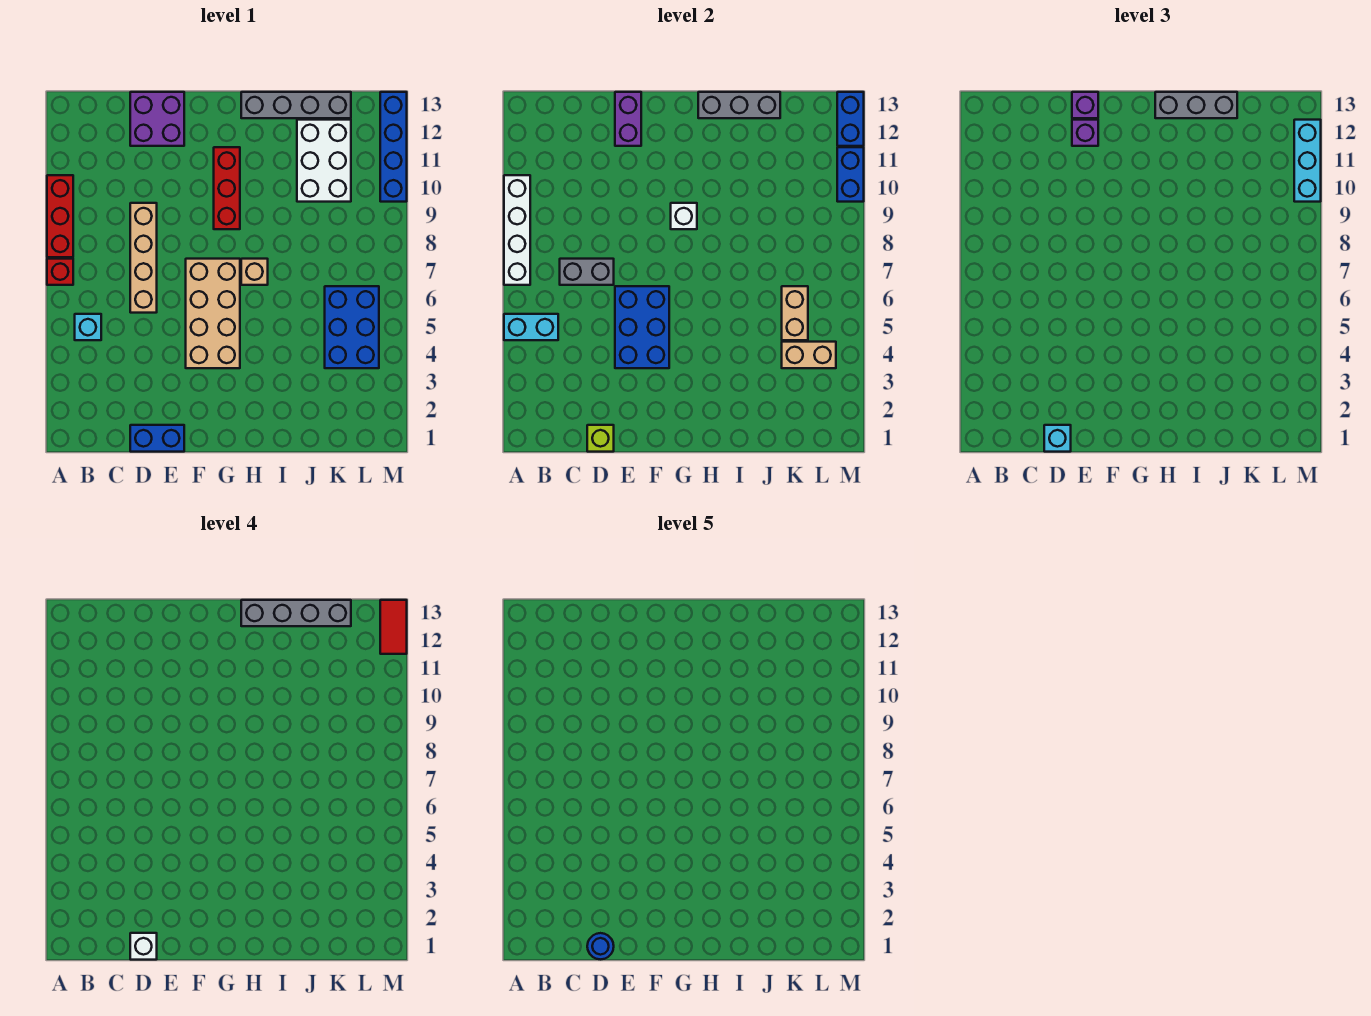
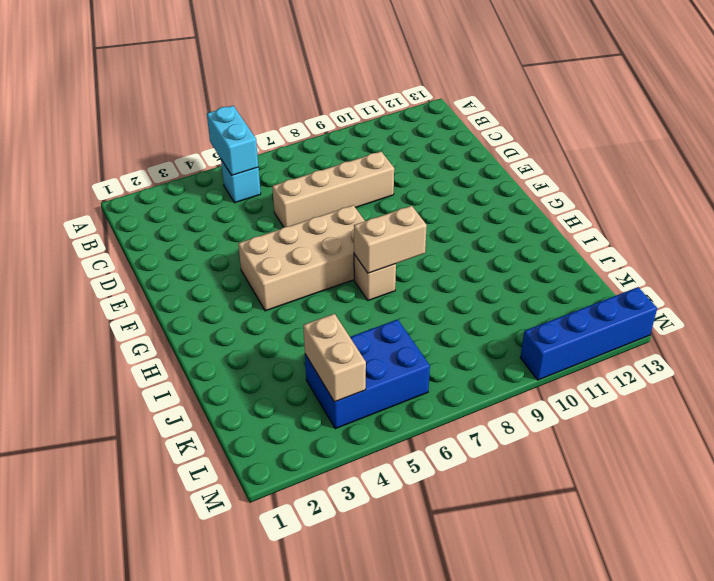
tan 1x2 brick [354,206,427,273] -> tan 1x2 brick moved to [782,286,808,340]
none -> red 1x1 brick [47,259,73,285]
none -> red 1x3 brick [47,175,73,257]
none -> blue 1x2 brick [130,425,184,452]
none -> purple 2x2 brick [130,92,184,146]

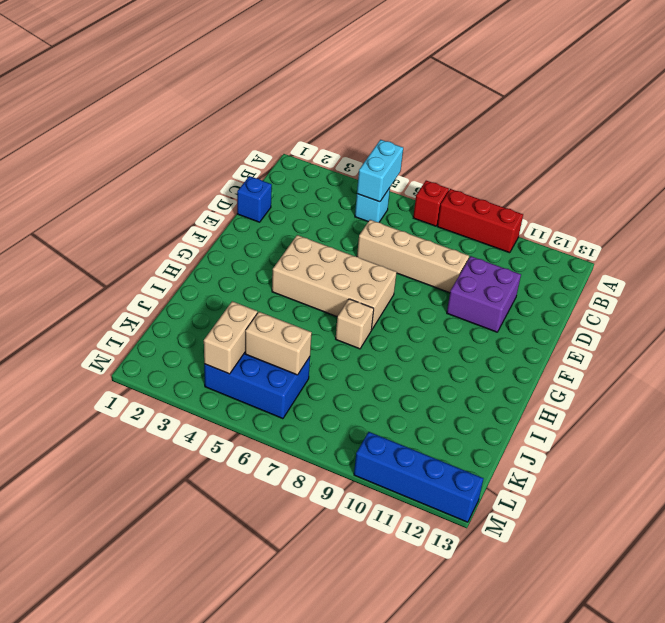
blue 1x1 brick [237,176,272,222] -> blue 1x2 brick [130,425,184,452]
purple 2x2 brick [447,256,521,332] -> purple 2x2 brick moved to [130,92,184,146]
none -> red 1x3 brick [214,147,240,229]
none -> grey 1x4 brick [241,92,351,118]
none -> white 2x3 brick [297,120,351,202]
none -> white 1x4 brick [504,175,530,285]

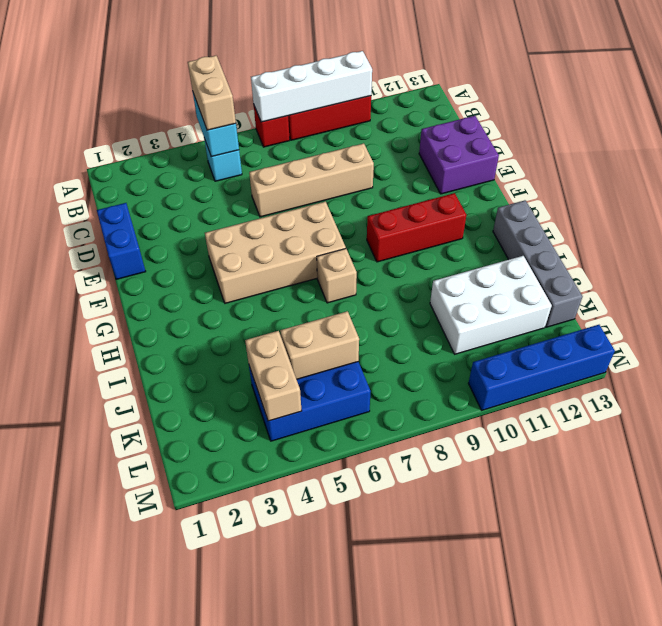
tan 1x2 brick [188,56,236,130] -> none
none -> grey 1x2 brick [560,259,614,285]
none -> lime 1x1 brick [587,425,614,452]
none -> blue 2x3 brick [615,286,669,368]
none -> purple 1x2 brick [615,92,641,146]

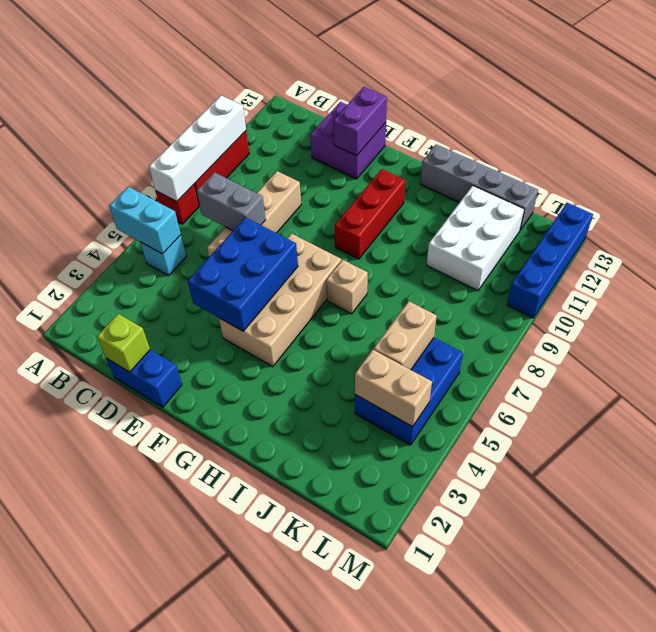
none -> white 1x1 brick [671,203,697,229]
none -> grey 1x3 brick [698,92,780,118]
none -> blue 1x2 brick [837,147,864,202]
none -> blue 1x2 brick [837,92,864,146]

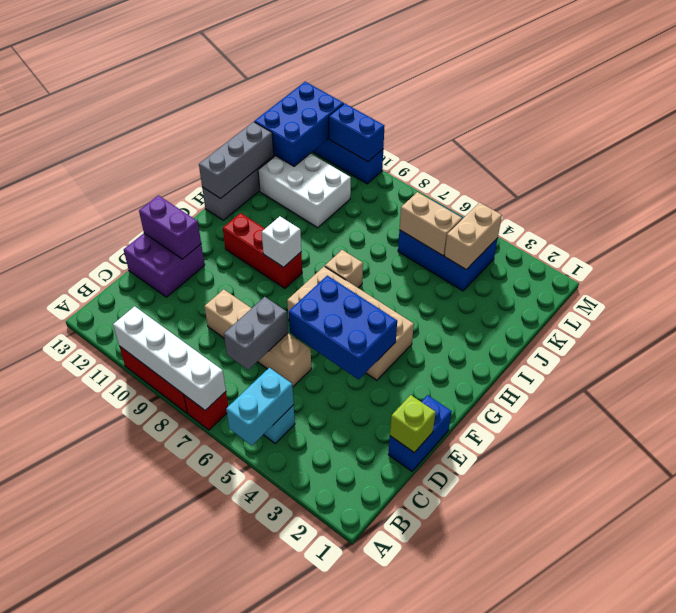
blue 2x3 brick [254,82,344,166] -> blue 1x2 brick [837,92,864,146]
none -> cyan 1x1 brick [1044,425,1071,452]
none -> purple 1x1 brick [1072,120,1098,146]
none -> purple 1x1 brick [1072,92,1098,118]
none -> grey 1x3 brick [1155,92,1237,118]

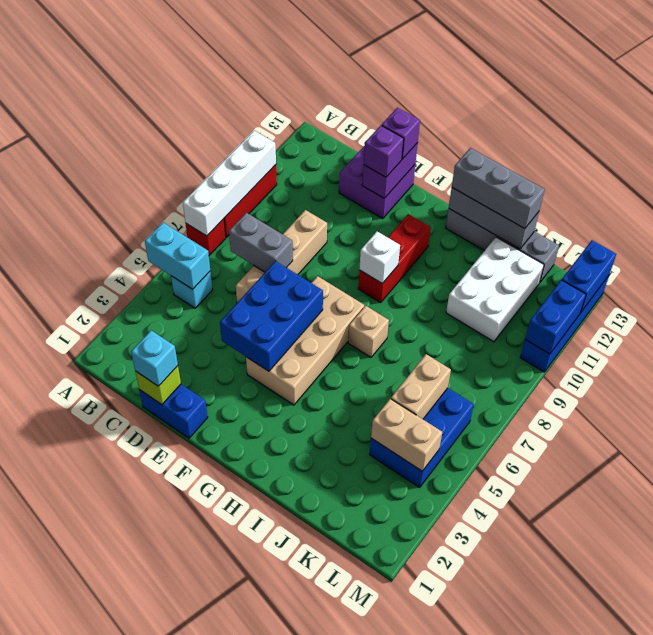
none -> cyan 1x3 brick [1294,120,1321,202]
none -> white 1x1 brick [130,933,157,960]
none -> grey 1x4 brick [241,600,351,626]
none -> red 1x2 tile [380,600,407,654]

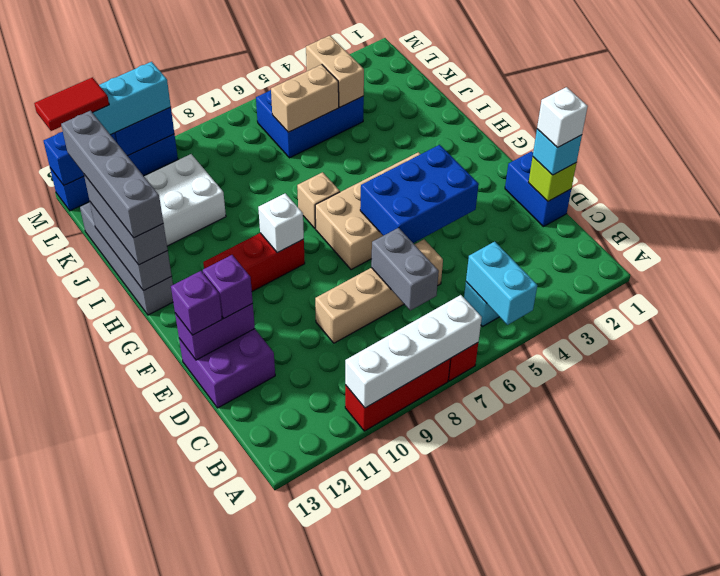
none -> blue 1x1 round brick [587,933,614,959]

